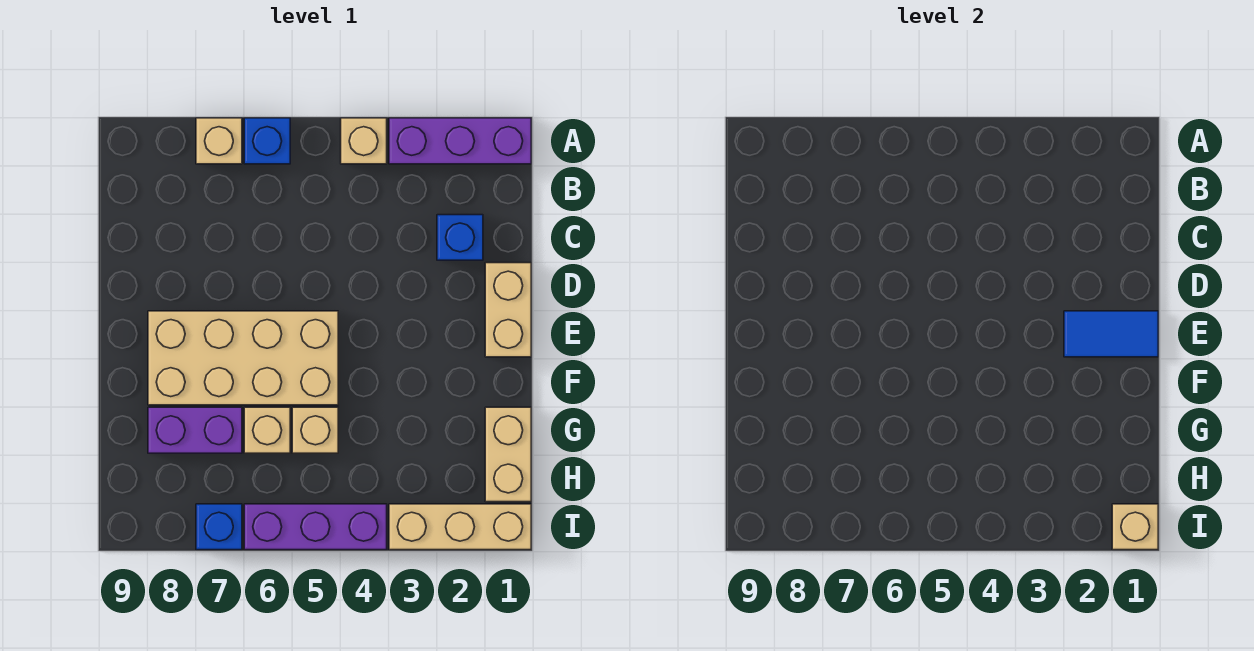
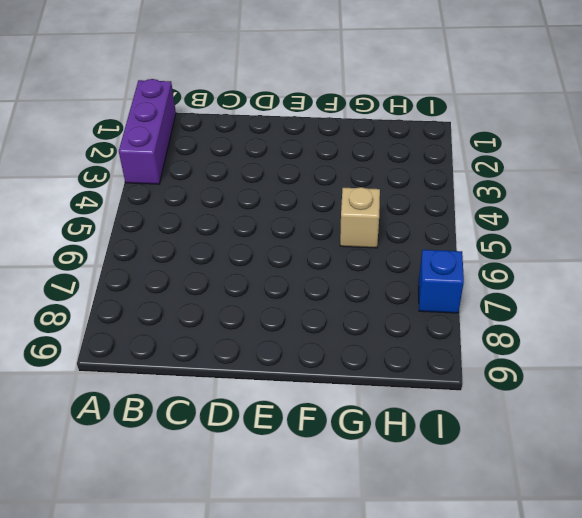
none -> tan 1x1 brick [341,118,387,164]
none -> blue 1x1 brick [244,118,290,164]
none -> tan 1x1 brick [196,118,242,164]

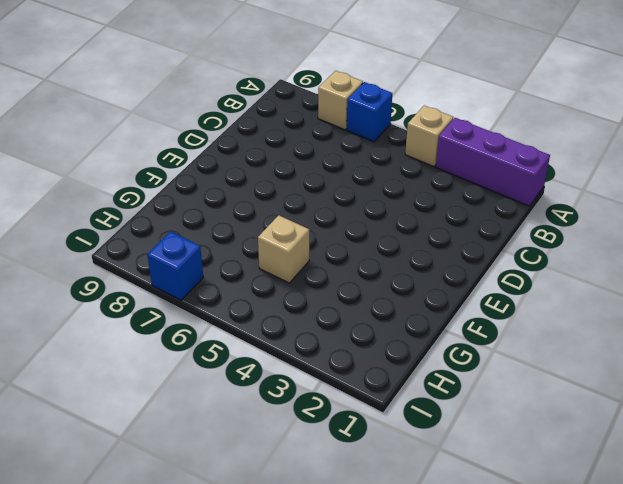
none -> blue 1x1 brick [437,215,483,260]
none -> tan 1x2 brick [485,263,531,357]
none -> tan 2x4 brick [148,311,338,405]

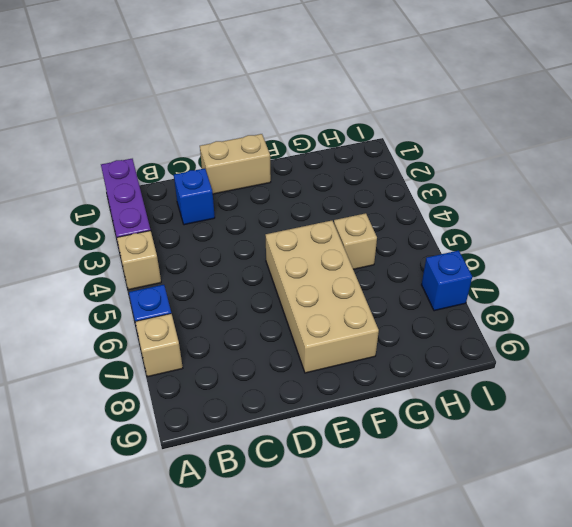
none -> tan 1x2 brick [485,407,531,502]
none -> tan 1x1 brick [244,407,290,453]
none -> purple 1x2 brick [148,407,242,453]

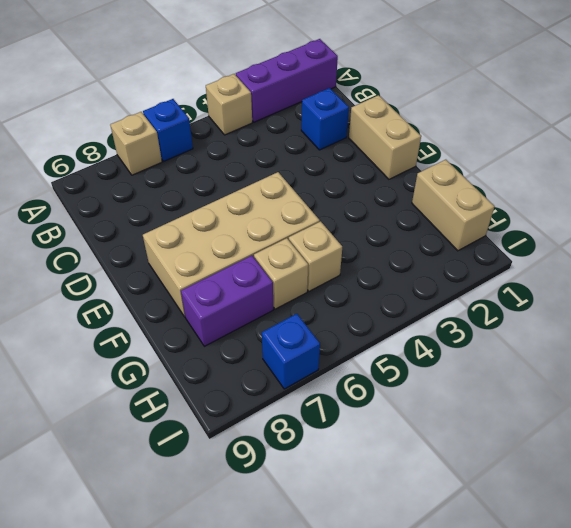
none -> tan 1x3 brick [389,504,531,550]
none -> purple 1x3 brick [244,504,387,550]
none -> blue 1x2 tile [1064,311,1158,357]

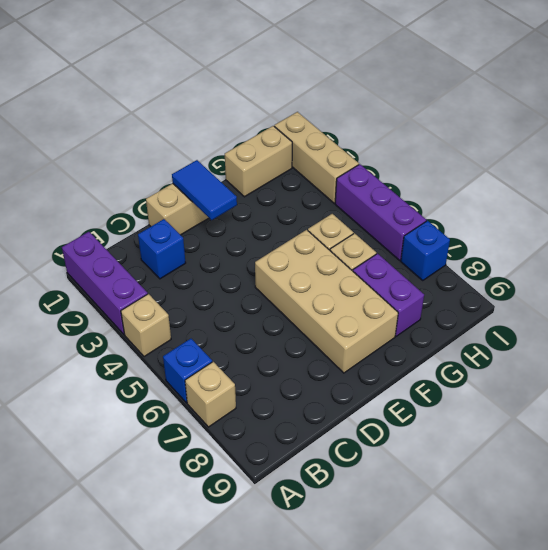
none -> tan 1x1 brick [1112,504,1158,550]

